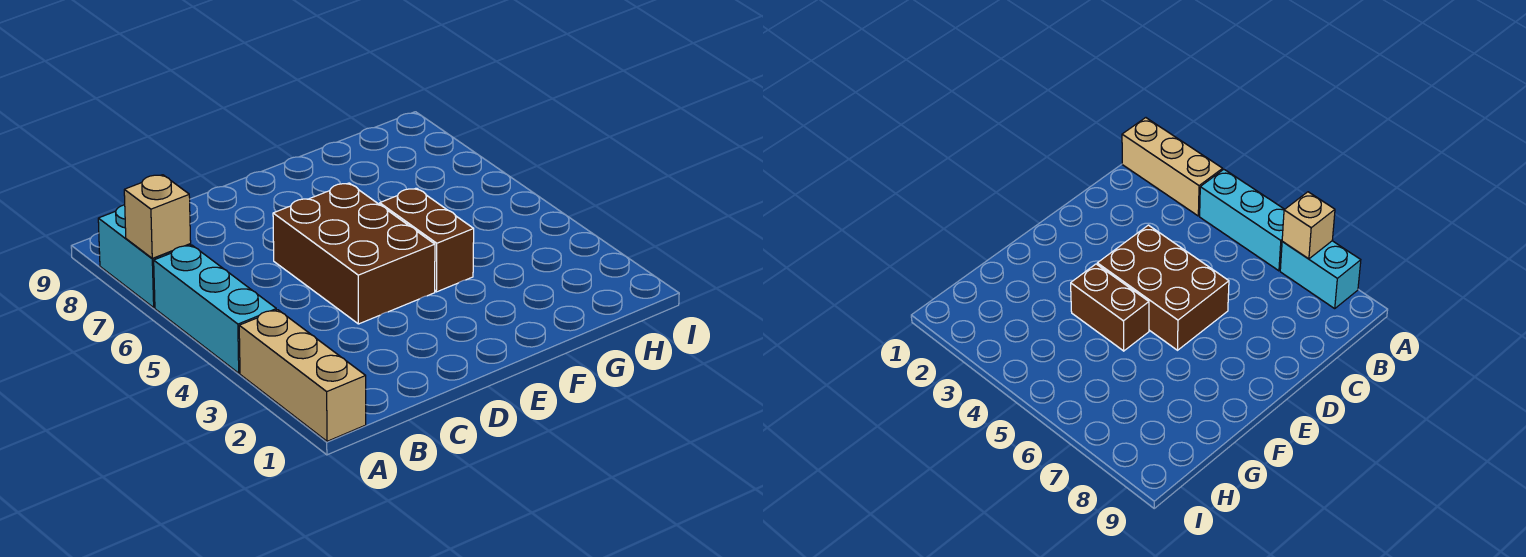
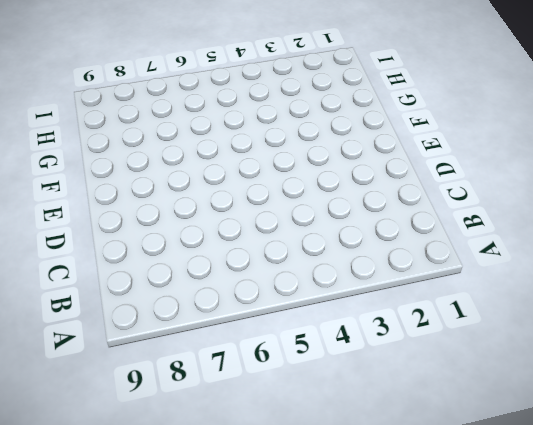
none -> tan 1x3 brick [239,310,366,441]
none -> cyan 1x3 brick [154,245,276,373]

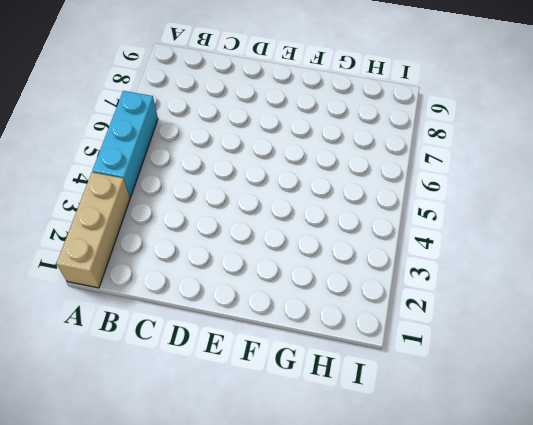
none -> cyan 1x2 brick [98,205,191,308]
none -> brown 2x3 brick [273,183,435,324]

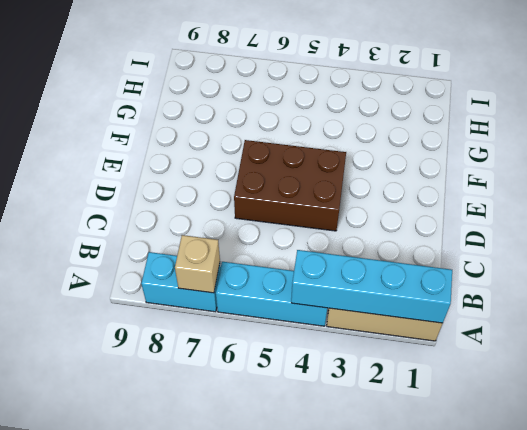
cyan 1x4 brick [291,250,452,323] -> none
none -> brown 1x2 brick [380,188,474,292]

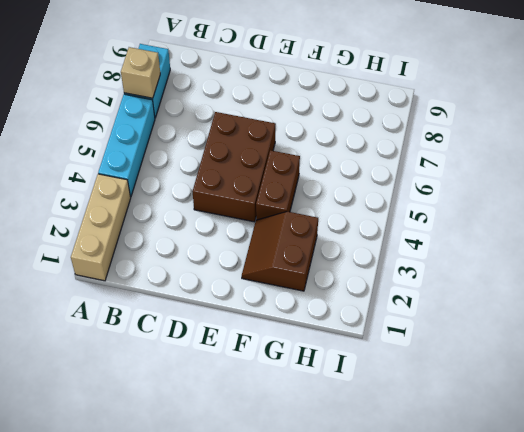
brown 2x2 slope [242,212,318,291] -> none

